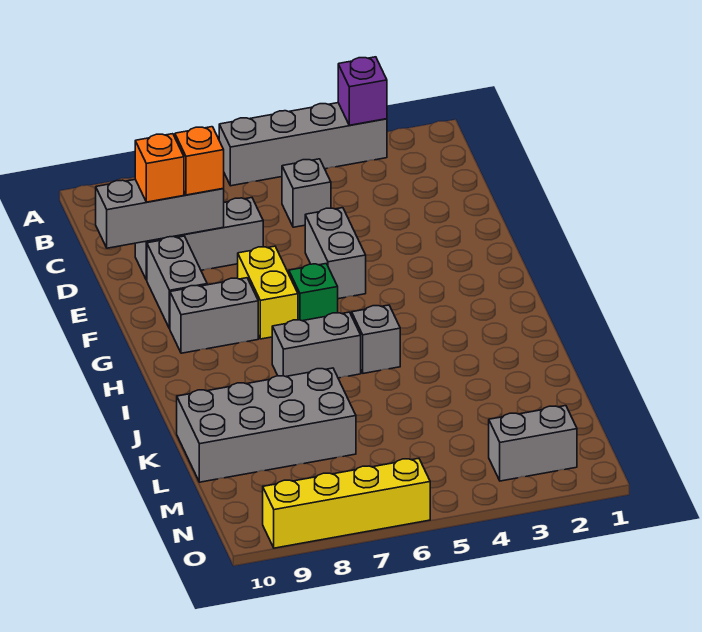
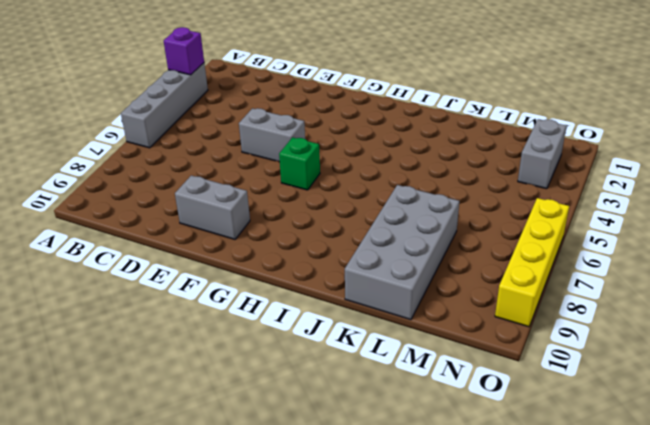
none -> grey 1x1 brick [282,159,331,227]
none -> grey 1x3 brick [135,198,263,280]
none -> yellow 1x2 brick [238,246,298,339]

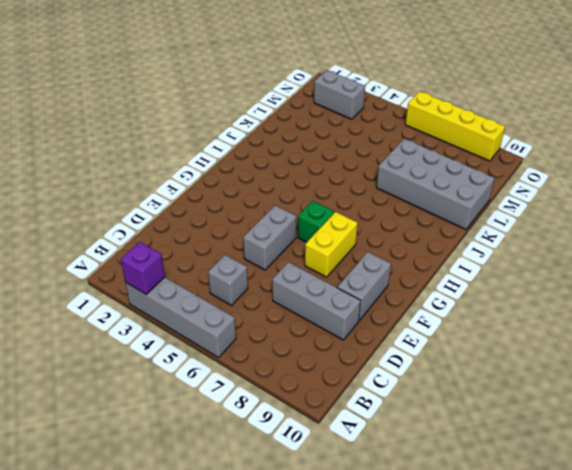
none -> grey 1x2 brick [170,278,258,353]
none -> grey 1x1 brick [352,305,400,373]
none -> grey 1x2 brick [272,312,361,378]

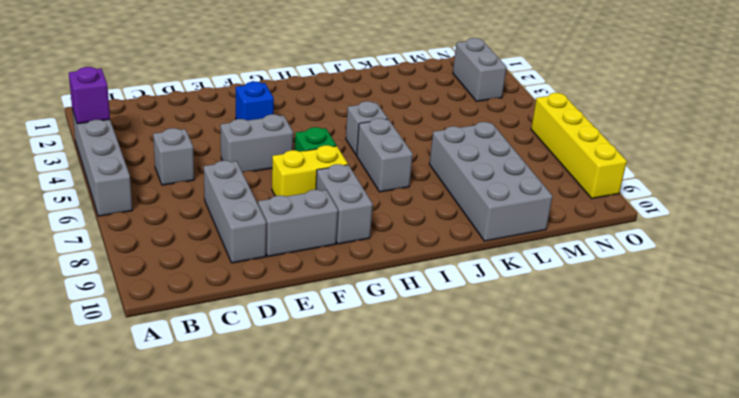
blue 1x1 brick [236,82,274,120] -> none
none -> grey 1x3 brick [96,179,224,248]
none -> orange 1x1 brick [175,127,224,195]
none -> orange 1x1 brick [135,134,184,202]

